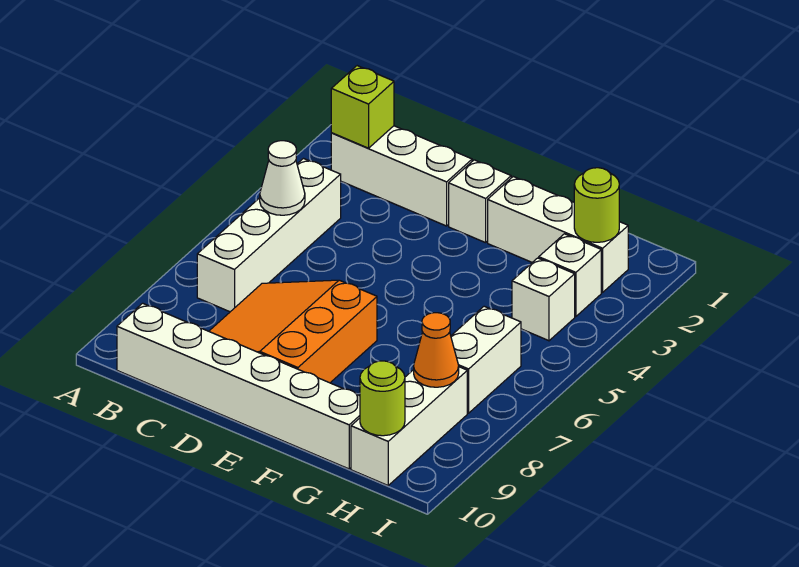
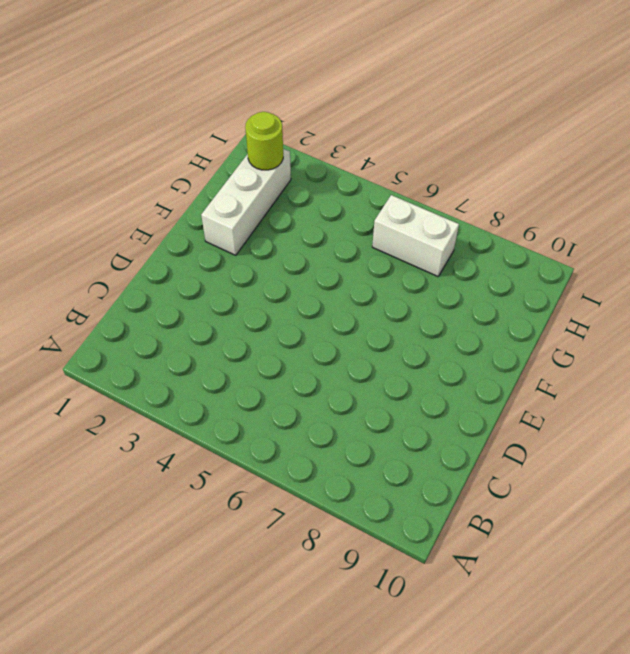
none -> white 1x3 brick [331,126,472,226]
none -> white 1x4 brick [197,159,341,312]
none -> white 1x6 brick [117,303,360,469]

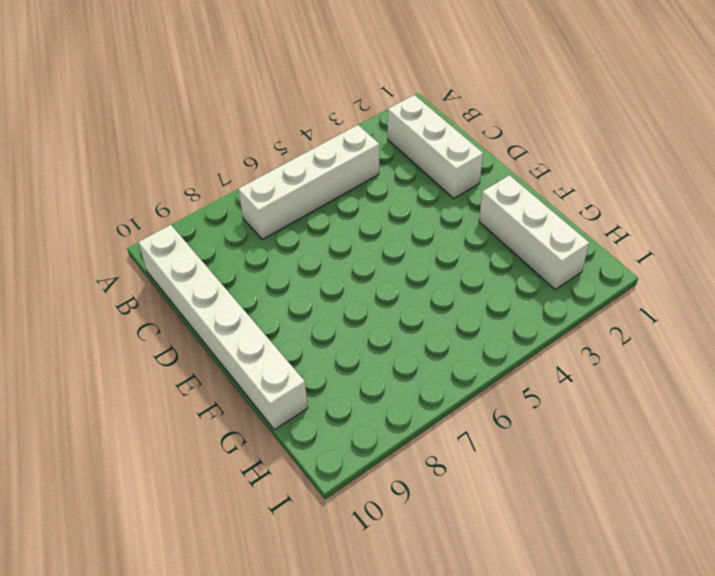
none -> orange 3x3 slope [209,280,377,383]
none -> white 1x1 brick [449,160,511,243]
none -> white 1x1 brick [539,234,601,317]

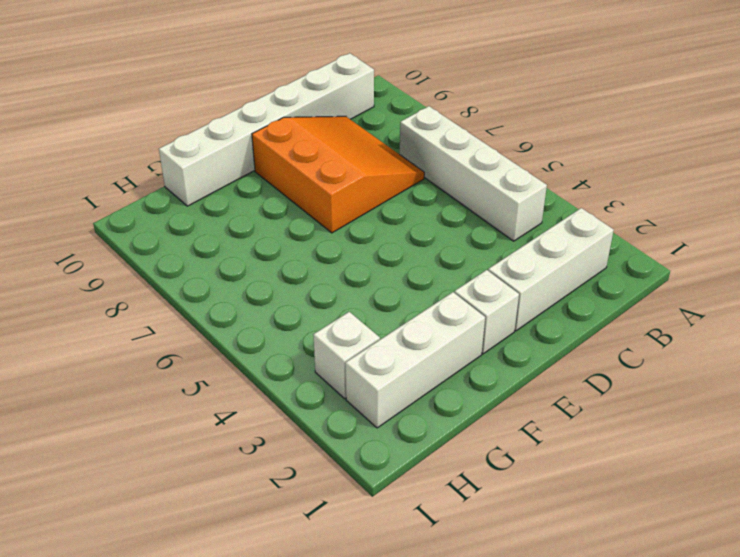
none -> white 1x1 brick [512,258,575,341]
none -> white 1x2 brick [451,306,521,413]
none -> white 1x3 brick [351,367,467,485]

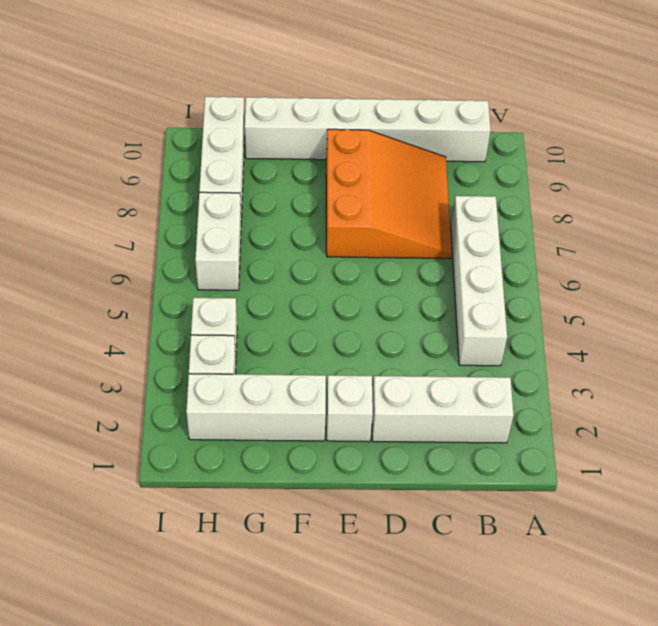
none -> lime 1x1 brick [331,66,394,148]
none -> white 1x1 cone [260,141,305,215]
none -> lime 1x1 round brick [574,168,619,242]

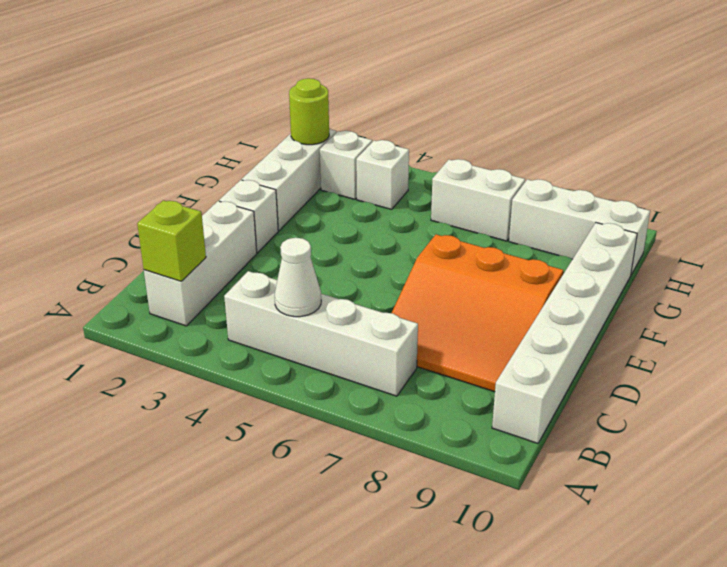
none -> orange 1x1 cone [414,313,459,387]
none -> lime 1x1 round brick [360,361,405,436]

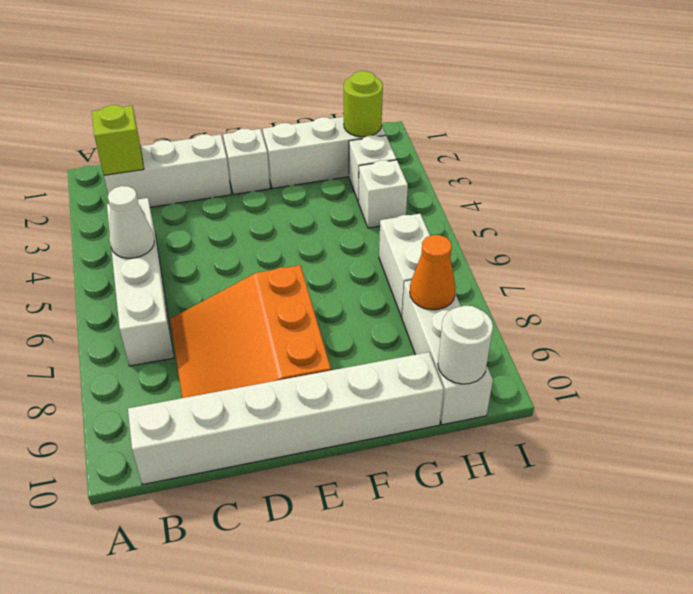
white 1x1 round brick [438,306,493,384] -> lime 1x1 round brick [360,361,405,436]

